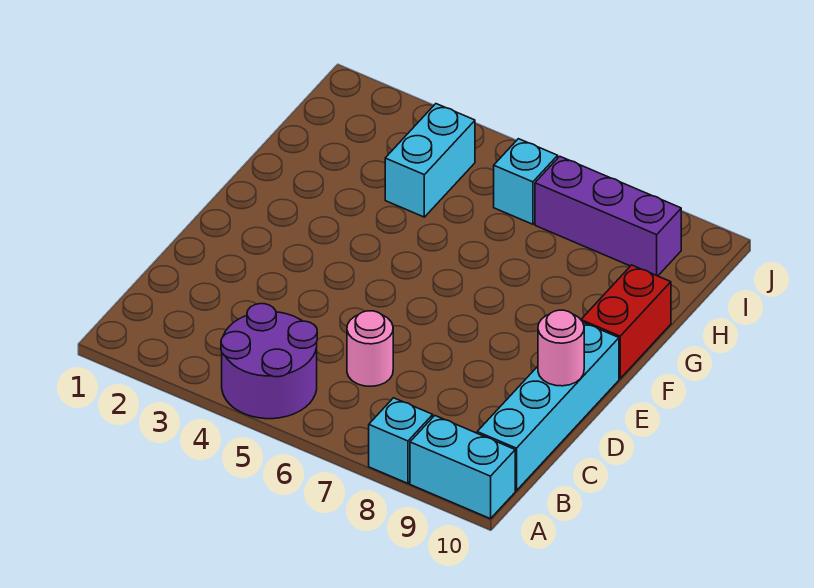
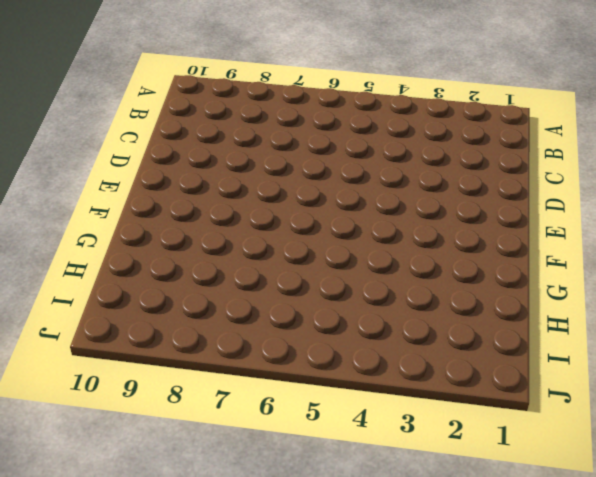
none -> purple 2x2 round brick [221,304,317,419]
none -> cyan 1x1 brick [369,398,433,483]

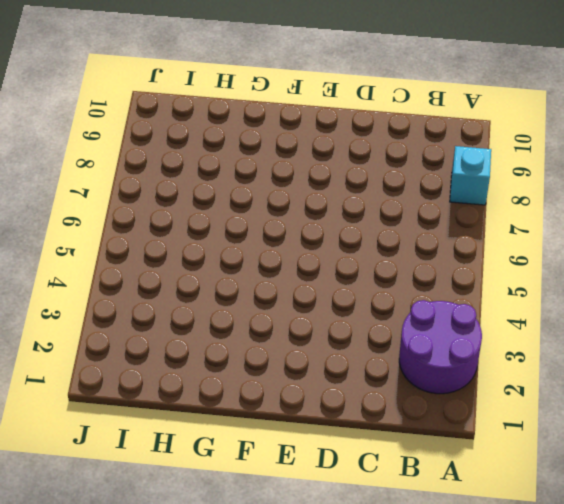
purple 2x2 round brick [399,300,482,394] -> purple 2x2 round brick moved to [221,304,317,419]
none -> cyan 1x2 brick [410,416,515,519]
none -> cyan 1x4 brick [477,323,619,491]

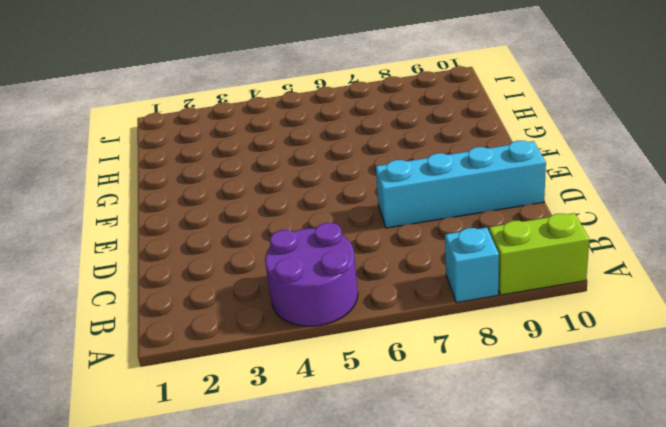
lime 1x2 brick [489,213,589,295] -> cyan 1x2 brick [410,416,515,519]
cyan 1x4 brick [376,141,546,228] -> cyan 1x4 brick turned to [477,323,619,491]
none -> pink 1x1 round brick [347,311,393,386]
none -> red 1x2 brick [581,265,671,379]

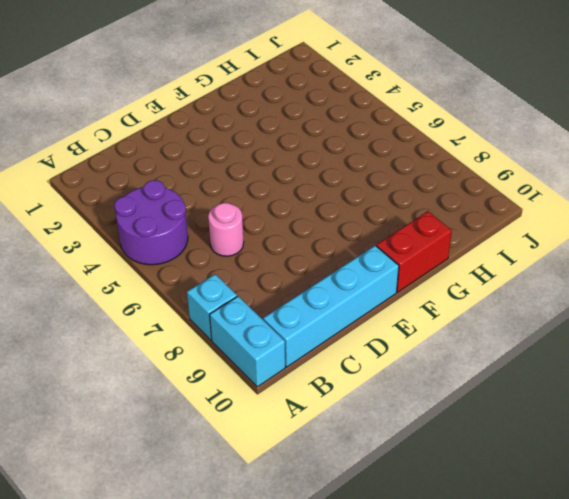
none -> cyan 1x2 brick [385,104,475,217]
none -> cyan 1x1 brick [494,139,558,224]

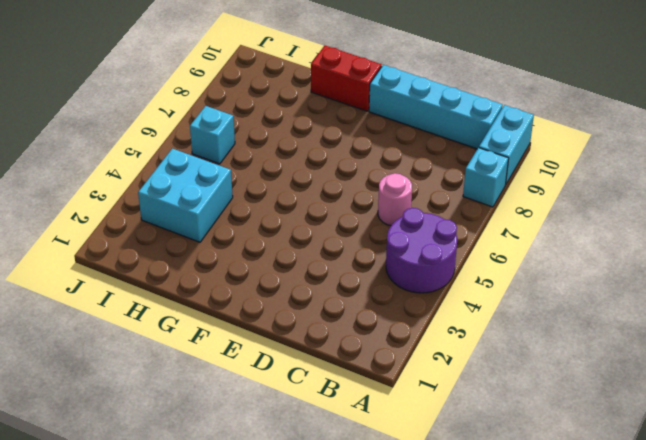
cyan 2x2 brick [138,148,233,242] -> cyan 1x2 brick [385,104,475,217]
none -> purple 1x3 brick [535,156,681,276]
none -> pink 1x1 round brick [538,310,584,386]

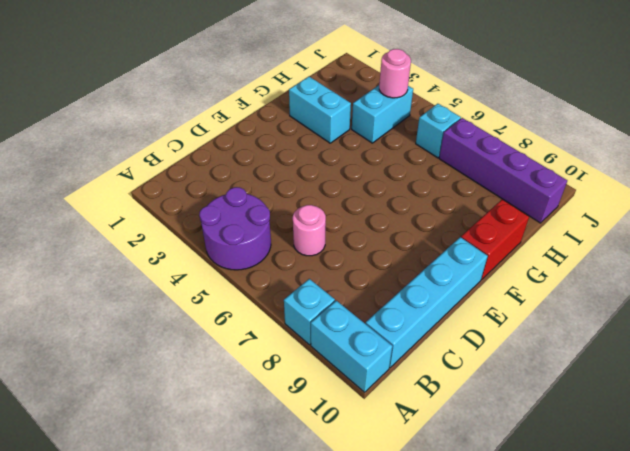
cyan 1x2 brick [289,77,351,143] -> none
pink 1x1 round brick [379,49,411,98] -> pink 1x1 round brick moved to [538,310,584,386]
purple 1x4 brick [439,118,567,223] -> purple 1x3 brick [535,156,681,276]

